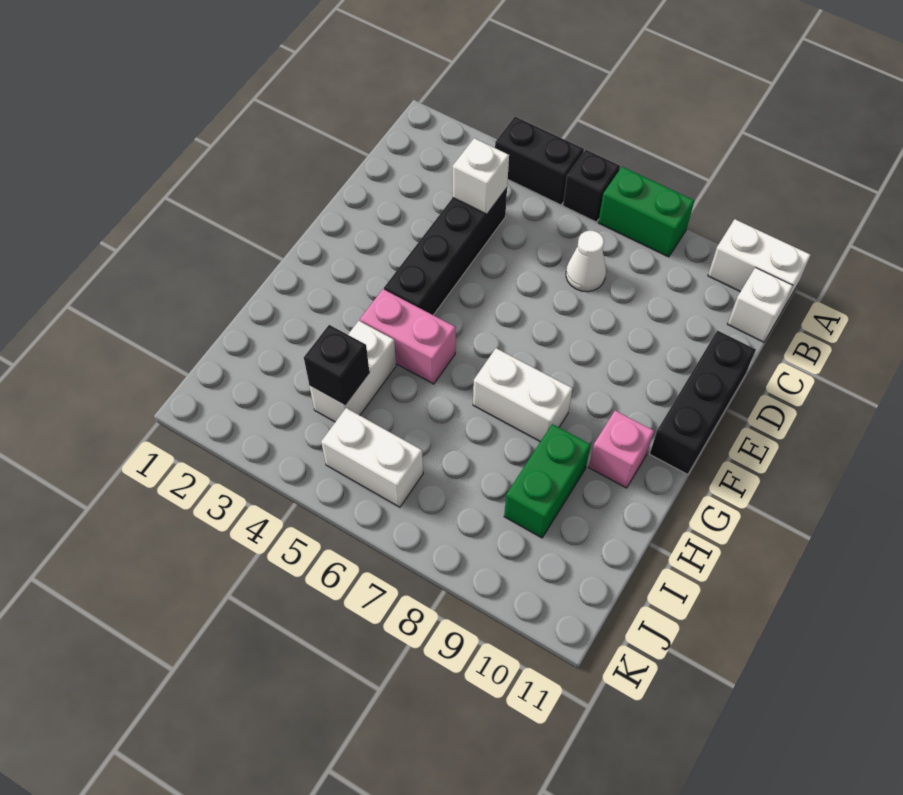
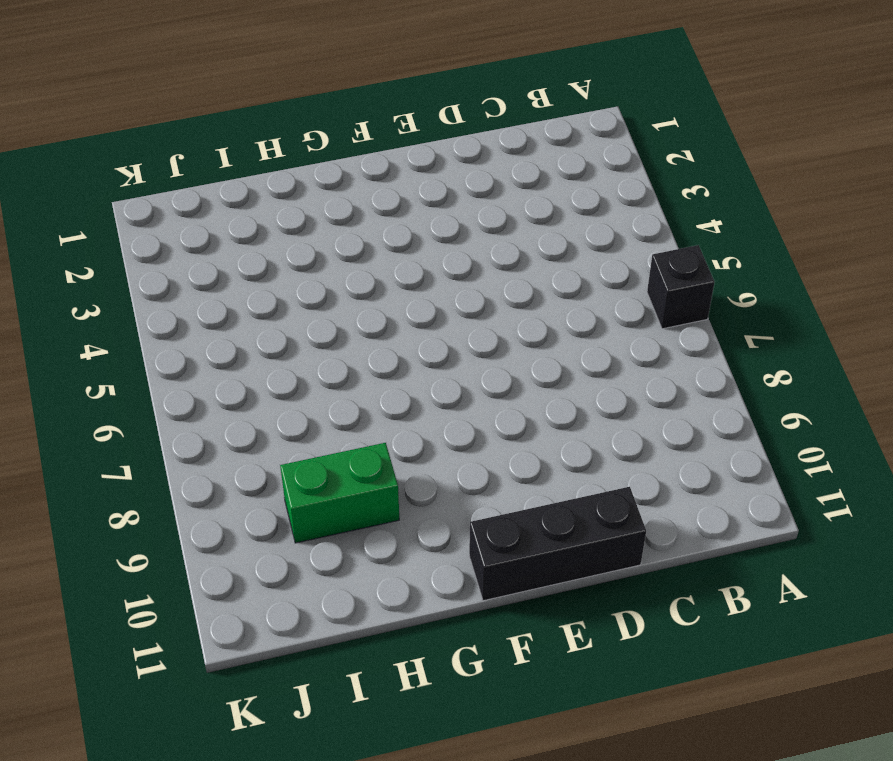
none -> black 1x2 brick [495,117,584,205]
none -> green 1x2 brick [598,167,694,257]
none -> white 1x2 brick [708,219,810,311]

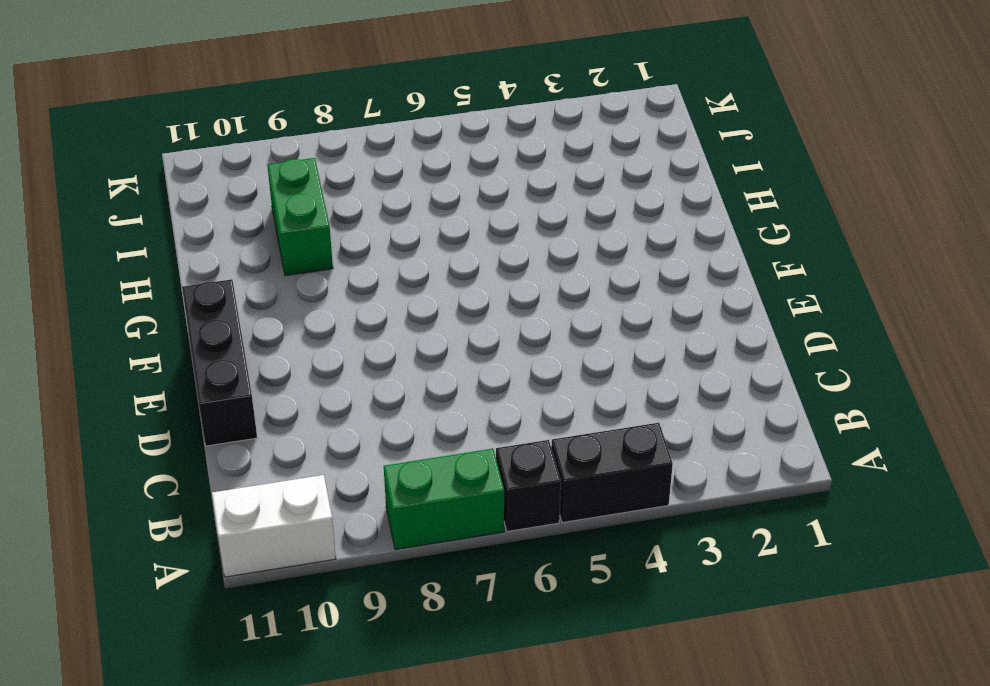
none -> white 1x1 brick [728,267,793,342]
none -> black 1x4 brick [384,188,507,315]
none -> white 1x1 cone [566,231,606,292]

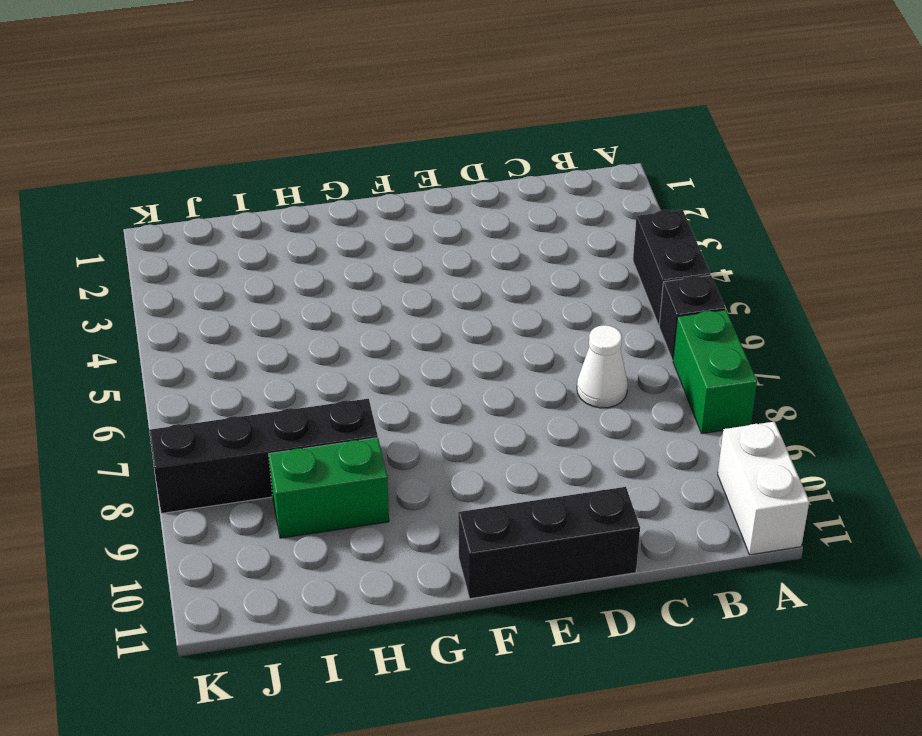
black 1x4 brick [149,399,378,513] -> black 1x4 brick moved to [384,188,507,315]
none -> white 1x1 brick [728,267,793,342]
none -> pink 1x2 brick [360,289,456,384]
none -> white 1x2 brick [473,348,572,442]

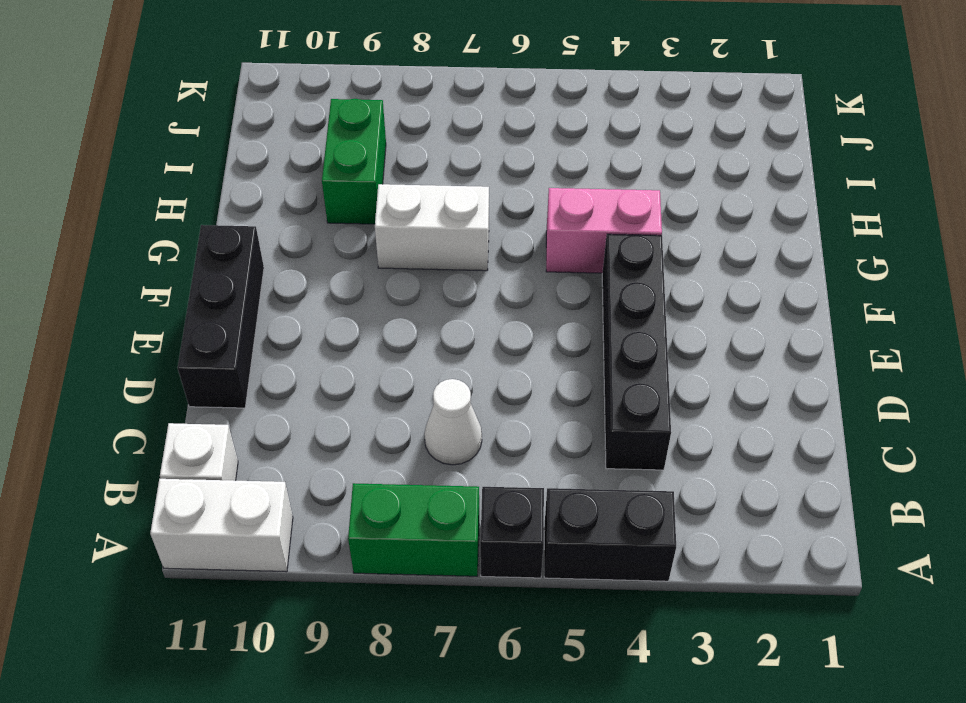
none -> pink 1x1 brick [589,411,654,488]
none -> white 1x2 brick [309,321,396,422]
none -> white 1x2 brick [321,408,423,507]

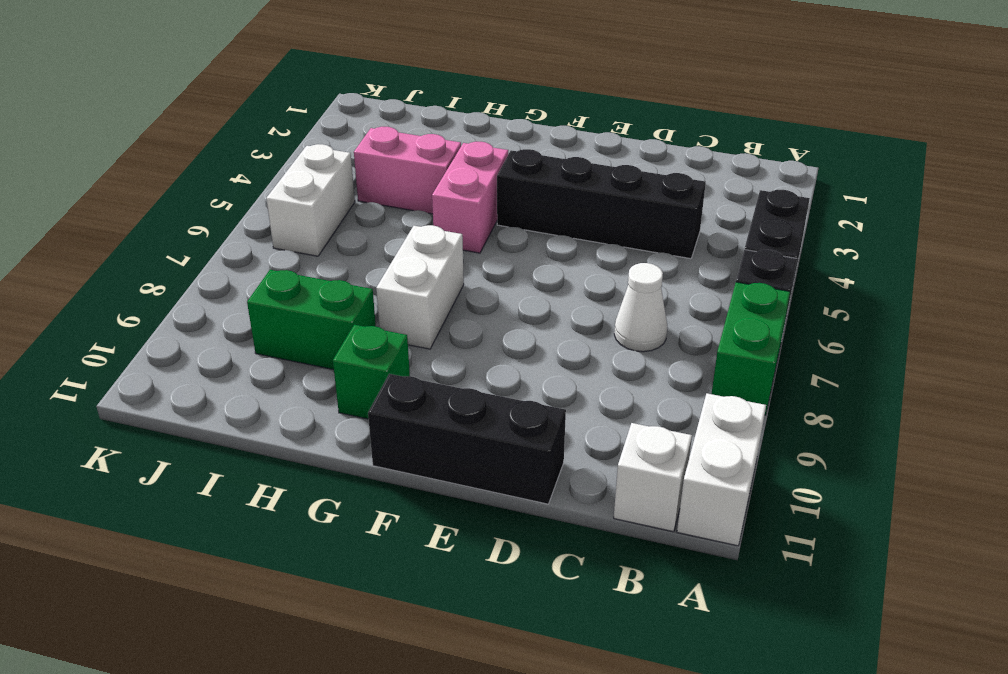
green 1x1 brick [333,325,410,419] -> pink 1x1 brick [589,411,654,488]
pink 1x2 brick [354,127,461,214] -> white 1x2 brick [309,321,396,422]
none -> white 1x1 brick [453,138,509,214]
none -> black 1x1 brick [304,325,369,405]

